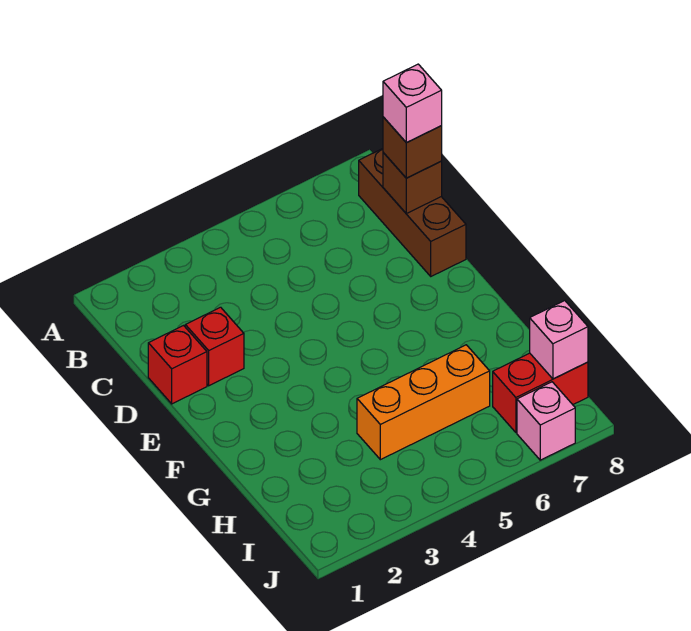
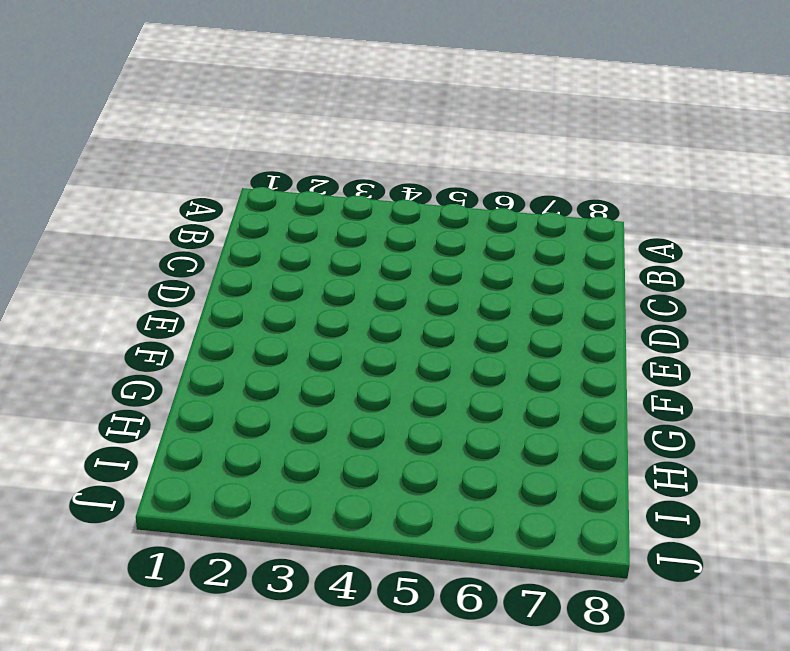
none -> brown 1x3 brick [359,149,466,276]
none -> red 1x1 brick [148,326,207,404]

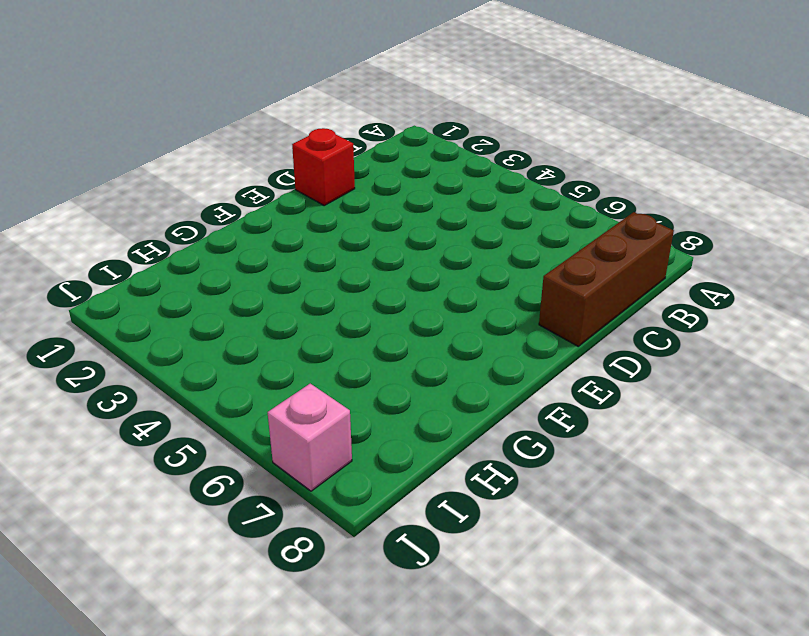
none -> red 1x1 brick [185,307,244,386]
none -> orange 1x3 brick [357,345,490,460]

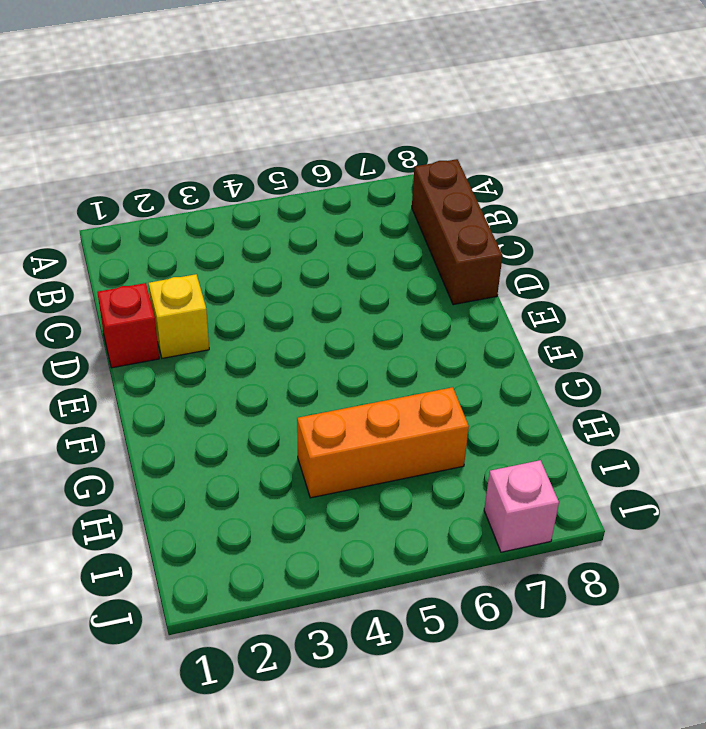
yellow 1x1 brick [149,274,209,358] -> red 1x1 brick [185,307,244,386]
none -> red 1x2 brick [493,353,588,432]
none -> brown 1x1 brick [383,153,442,213]

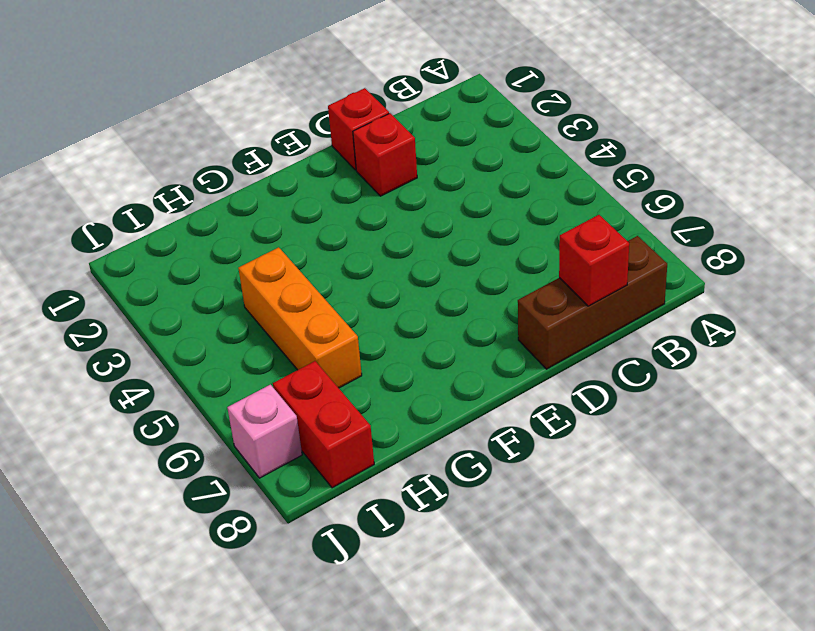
red 1x1 brick [559,215,629,306] -> brown 1x1 brick [383,153,442,213]
none -> pink 1x1 brick [530,301,588,379]
none -> brown 1x1 brick [383,117,442,178]

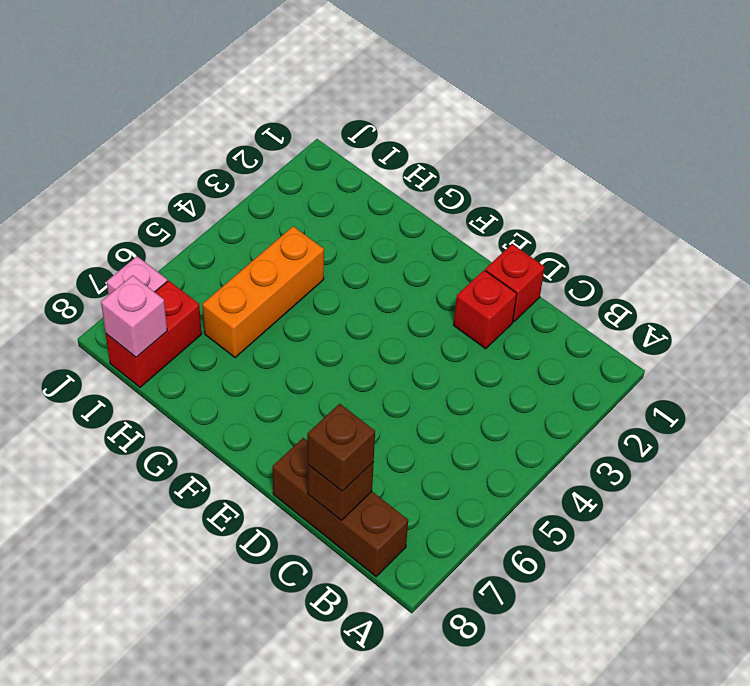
none -> pink 1x1 brick [383,64,442,143]

